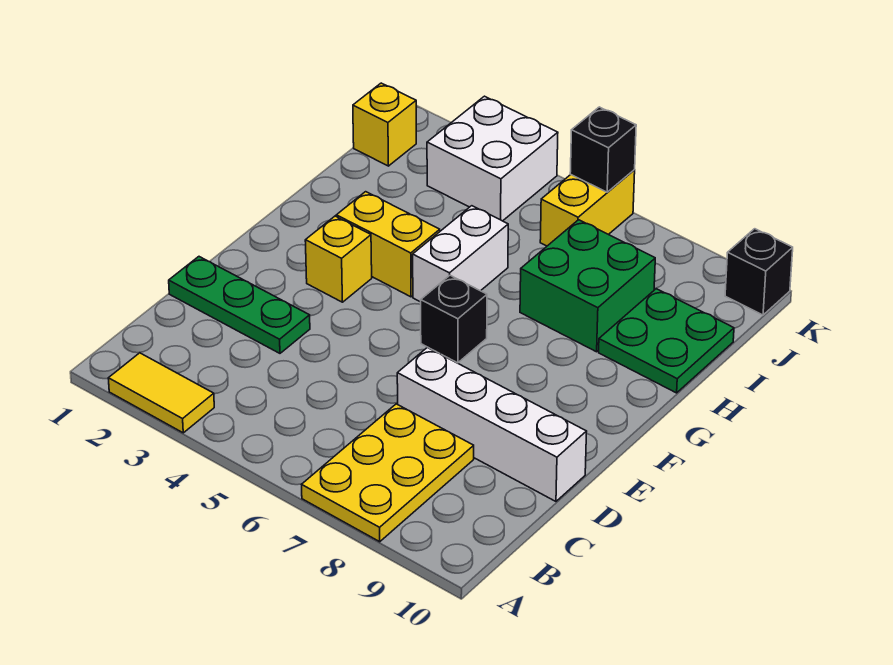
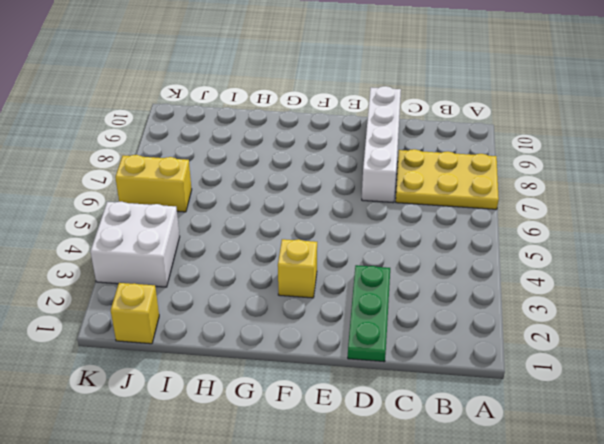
none -> yellow 1x2 tile [108,353,214,433]
none -> black 1x1 brick [421,275,487,363]
none -> yellow 1x2 brick [336,192,440,297]

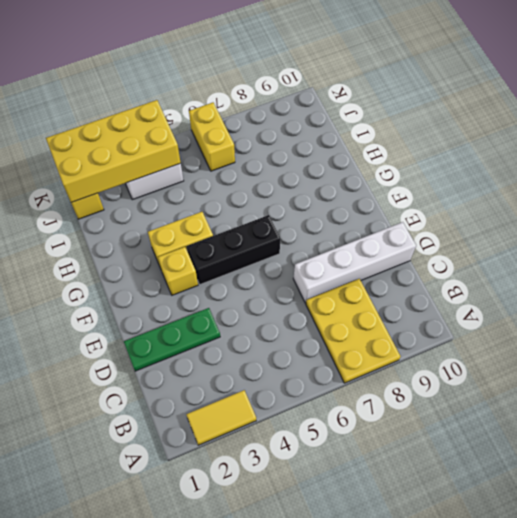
black 1x3 brick [187,215,280,284] -> black 1x1 brick [421,275,487,363]
yellow 2x4 brick [46,100,181,202] -> none
none -> white 1x2 brick [413,206,508,302]
none -> green 2x2 brick [520,220,655,352]
none -> green 2x2 plate [599,289,734,393]

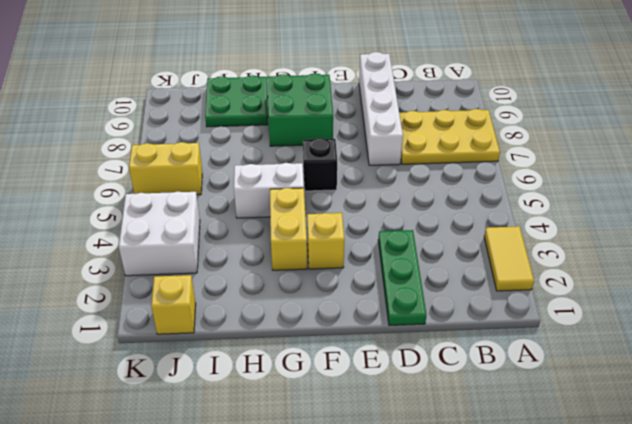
green 2x2 brick [268,73,333,146] -> green 2x2 brick moved to [520,220,655,352]
none -> black 1x1 brick [725,229,793,315]
none -> black 1x1 brick [570,107,636,192]

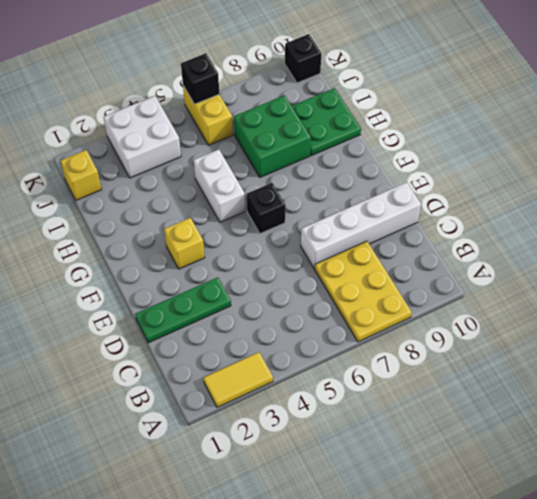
none -> yellow 1x2 brick [336,192,440,297]

